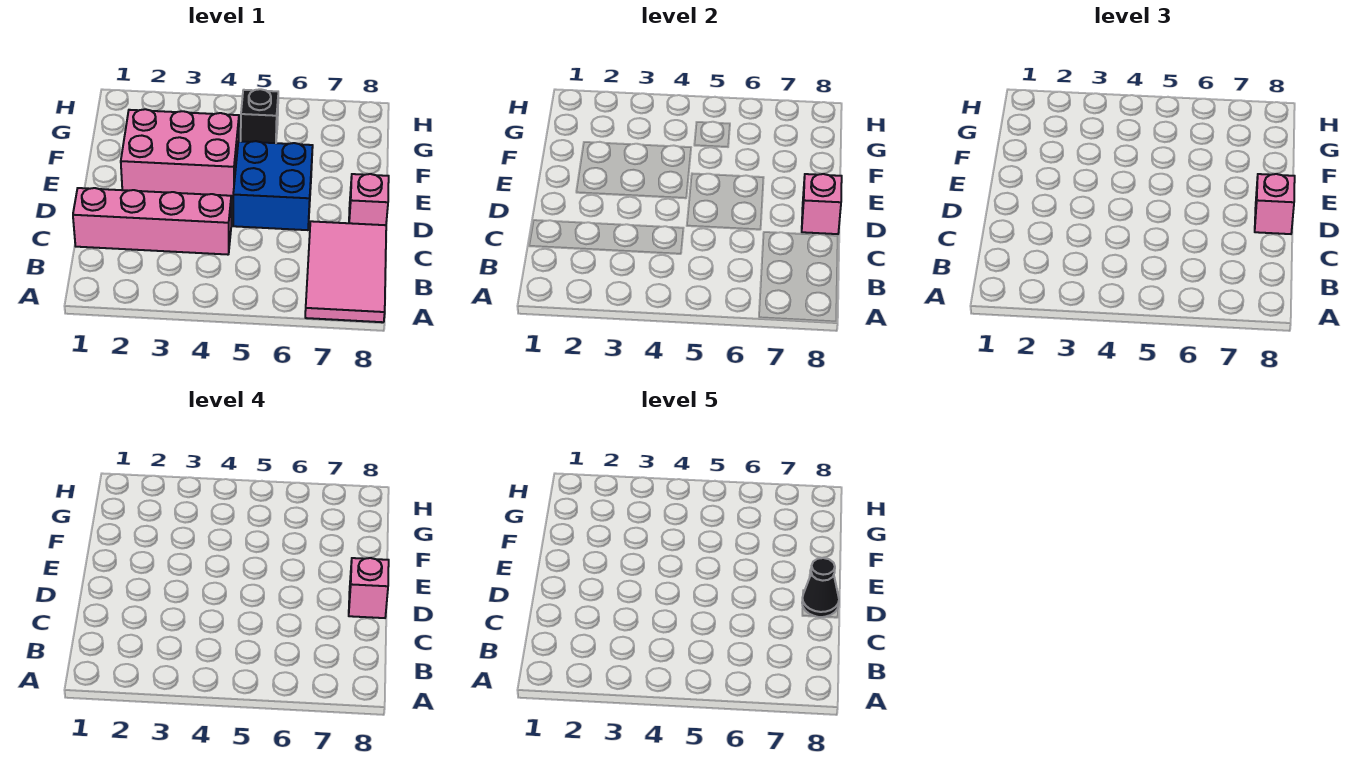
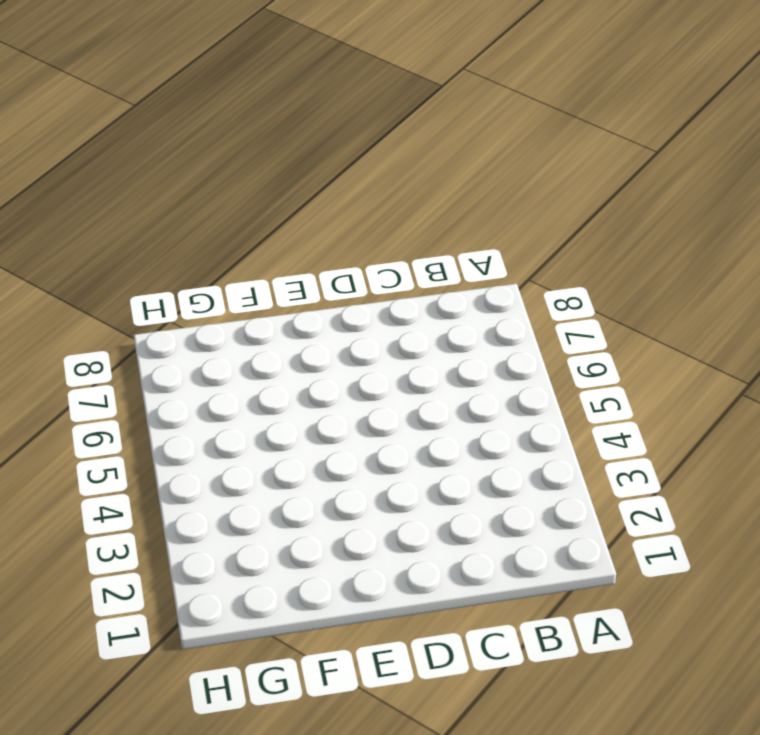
none -> pink 2x3 tile [305,221,386,322]
none -> pink 1x4 brick [73,188,231,255]

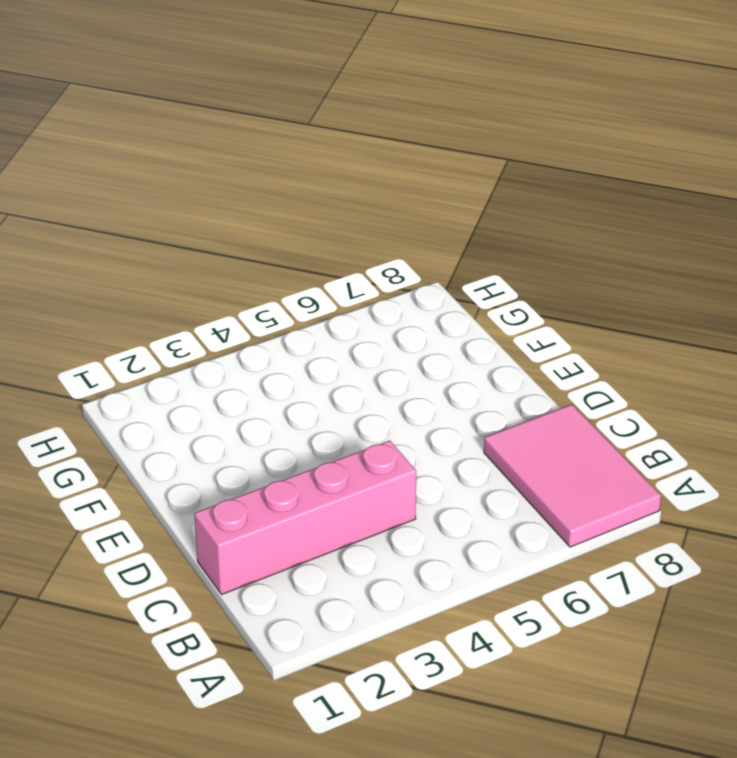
none -> blue 2x2 brick [233,141,313,230]
none -> pink 1x1 brick [349,174,389,225]

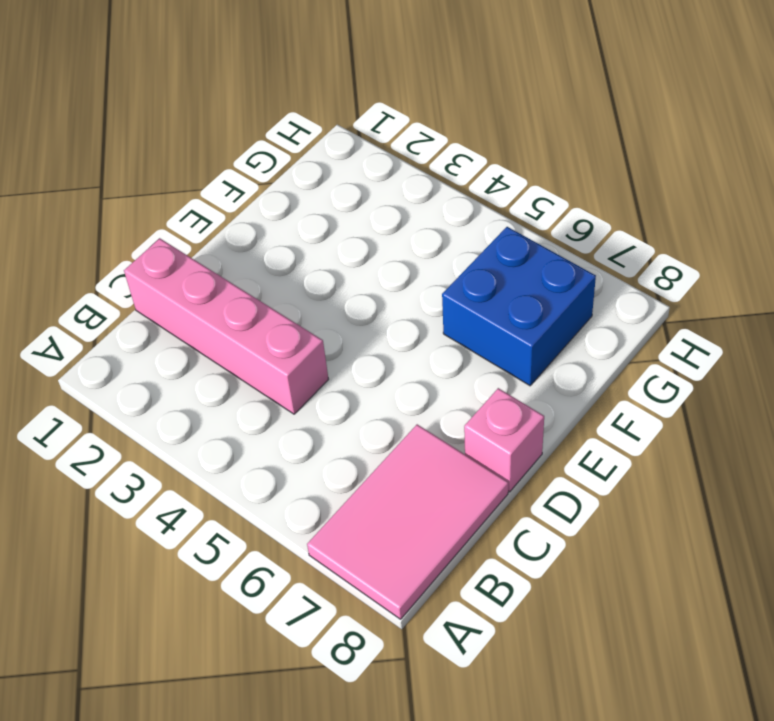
blue 2x2 brick [442,227,596,386] -> blue 2x2 brick moved to [233,141,313,230]
none -> pink 2x3 brick [121,109,239,199]
none -> black 1x1 brick [241,89,278,143]

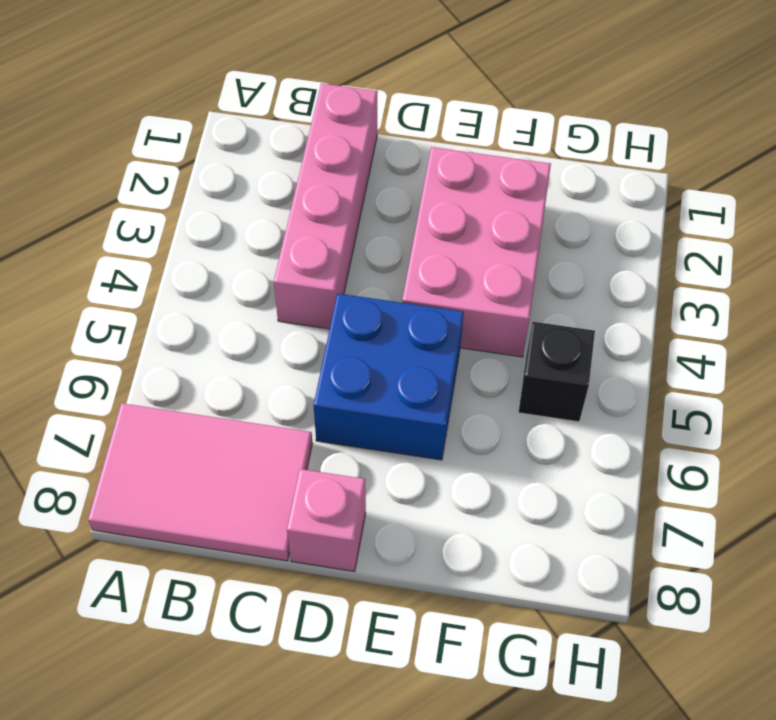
none -> pink 1x1 brick [802,174,842,234]
none -> pink 1x1 brick [1255,174,1295,234]

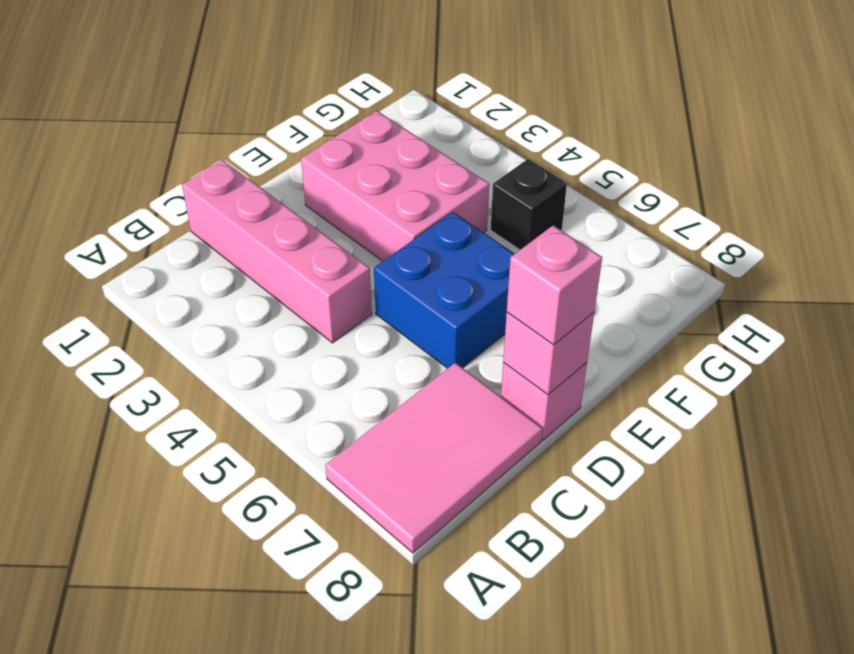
none -> pink 1x1 brick [349,558,389,618]
none -> black 1x1 cone [802,558,839,617]

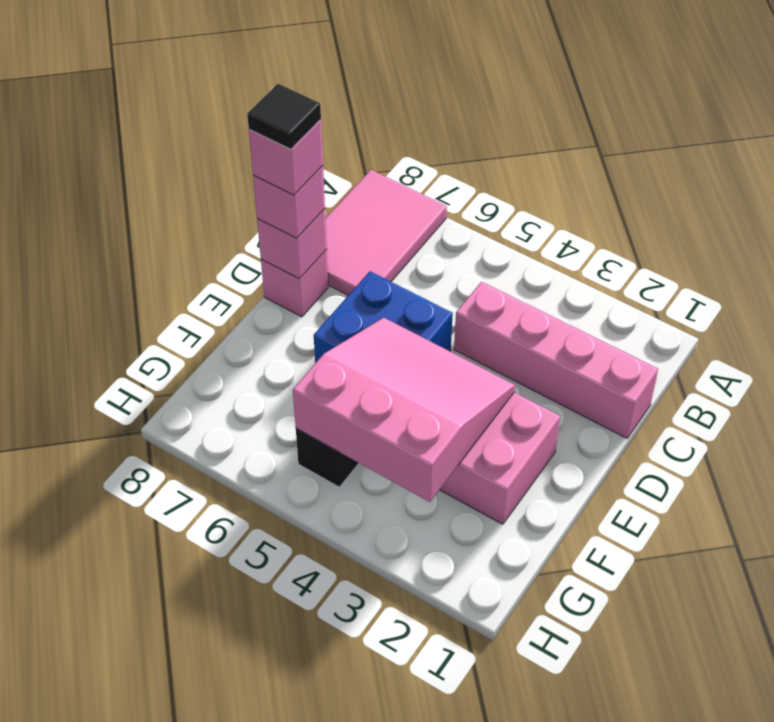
black 1x1 tile [247,84,321,149] -> black 1x1 cone [802,558,839,617]
pink 3x3 slope [293,318,515,502] -> none

